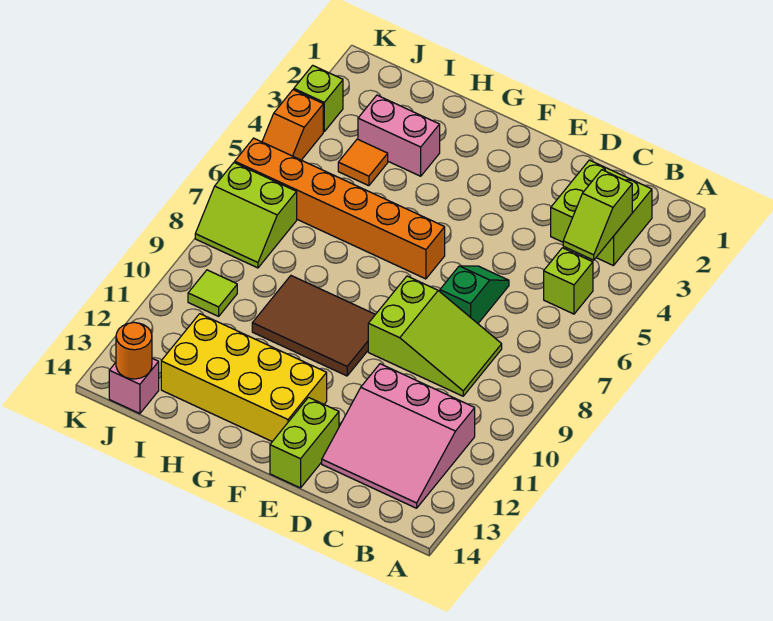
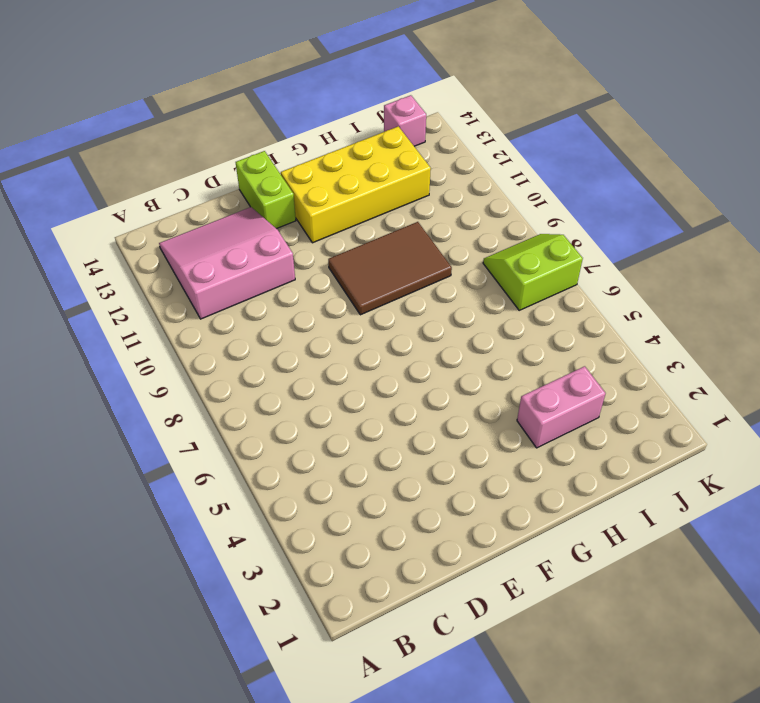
none -> lime 2x2 brick [551,160,652,266]
none -> lime 1x1 brick [544,248,593,314]
none -> lime 2x3 slope [368,276,502,396]

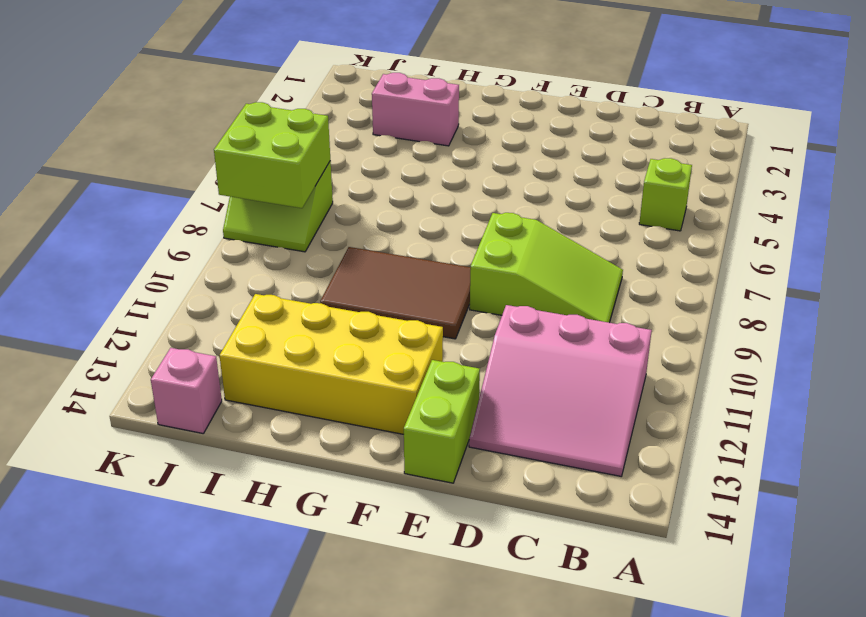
lime 2x2 brick [214,102,330,208] -> lime 2x2 brick moved to [551,160,652,266]
none -> green 1x2 slope [440,266,509,323]
none -> orange 1x6 brick [235,138,445,279]
none -> orange 1x1 tile [338,139,388,186]

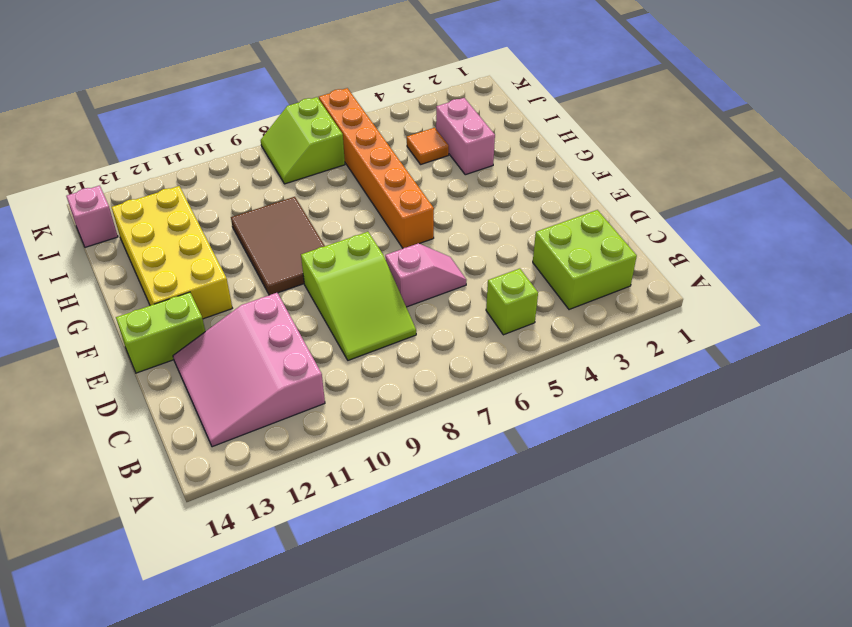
pink 1x2 slope [385,243,466,307] -> green 1x2 slope [440,266,509,323]
none -> lime 1x1 tile [188,270,237,316]
none -> lime 1x1 brick [294,65,343,131]
none -> orange 1x2 slope [262,90,323,160]

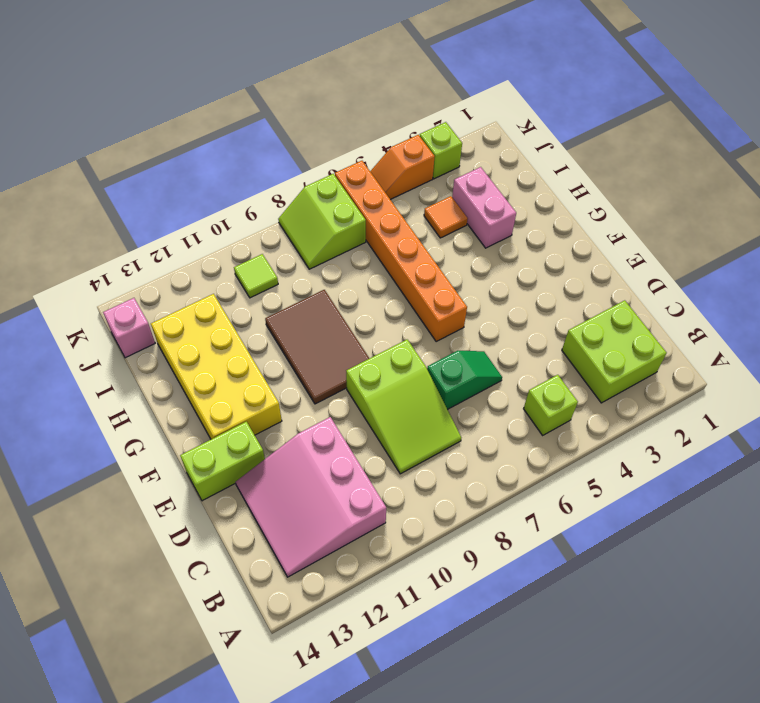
none -> lime 1x2 slope [563,170,632,260]
none -> orange 1x1 round brick [116,322,152,379]

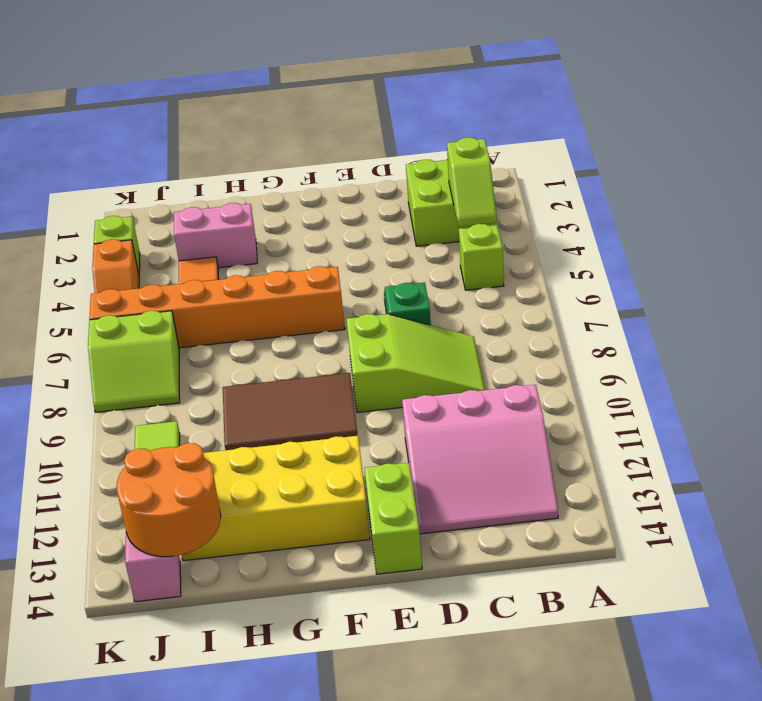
orange 2x2 round brick [117,443,221,557] -> orange 1x1 round brick [116,322,152,379]

